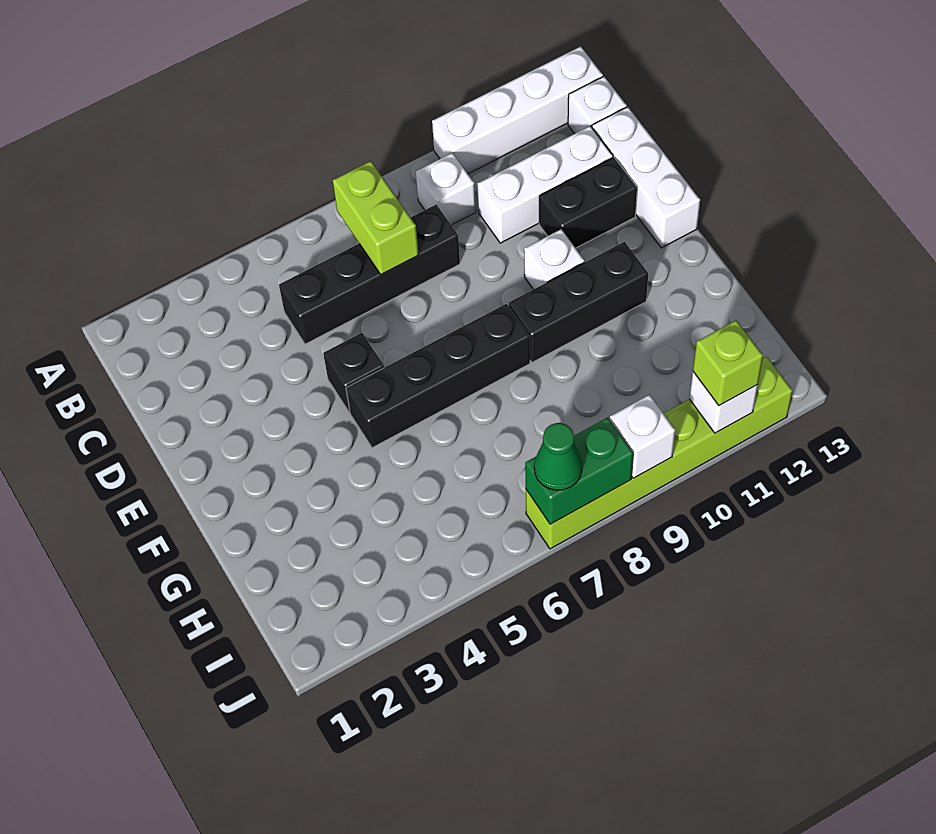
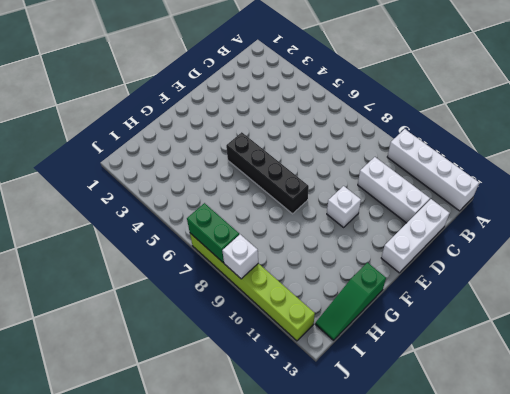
green 1x3 slope [315,262,386,340] -> none
none -> white 1x1 brick [416,153,476,225]
none -> white 1x1 brick [568,77,627,134]
none -> black 1x4 brick [279,205,460,344]

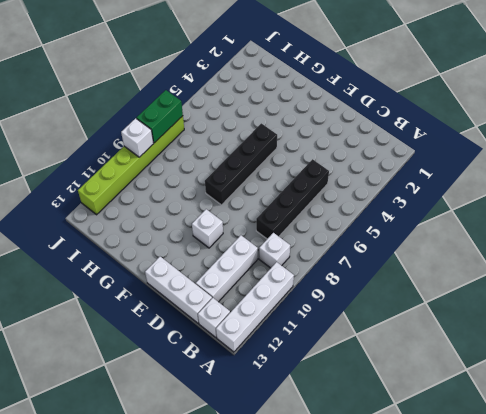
none -> black 1x2 brick [539,157,637,248]
none -> black 1x1 brick [323,333,384,413]
none -> black 1x3 brick [509,242,648,362]

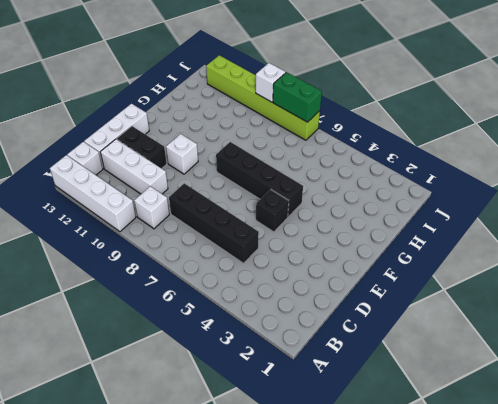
none -> black 1x3 brick [509,242,648,362]
none -> lime 1x2 brick [333,161,419,274]
none -> white 1x1 brick [689,372,758,433]

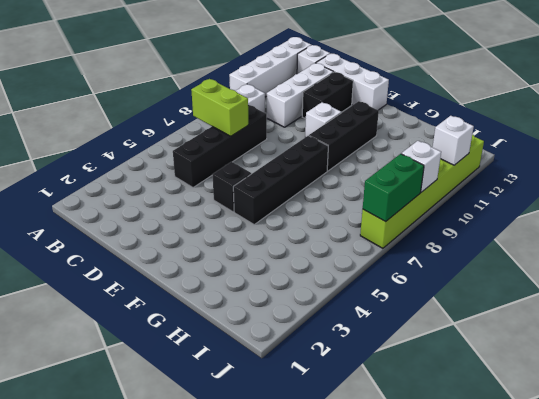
none -> green 1x1 cone [534,423,582,490]
none -> lime 1x1 brick [693,320,763,405]

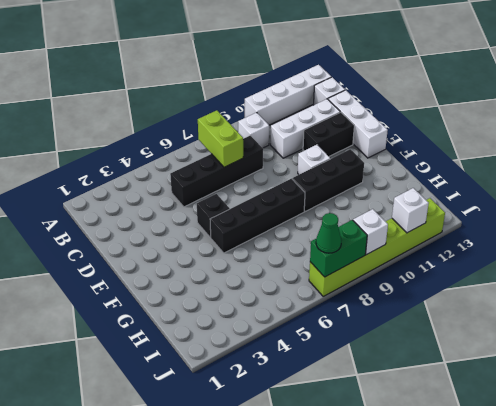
none -> lime 1x1 brick [693,320,763,405]

